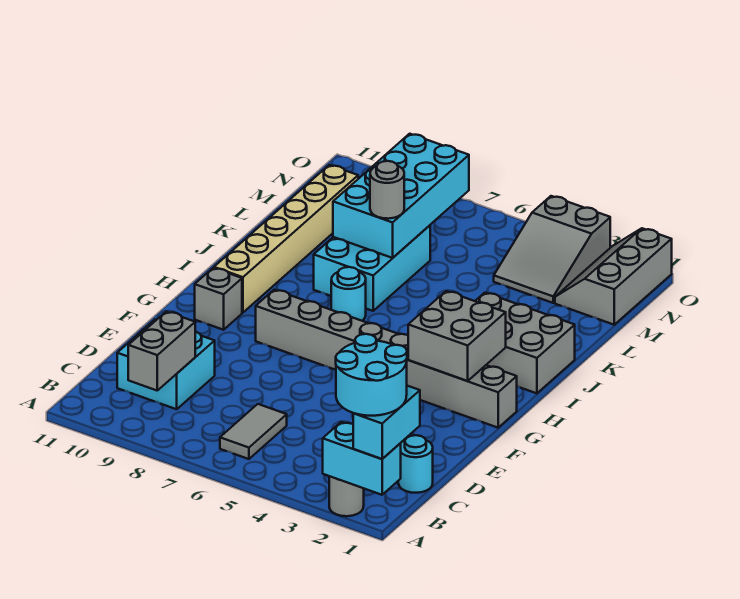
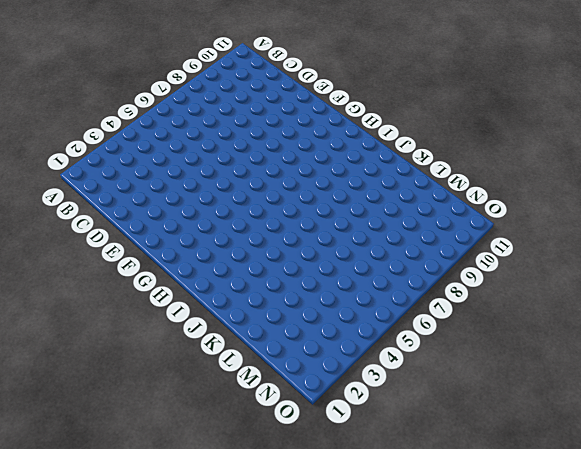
none -> grey 1x1 round brick [329,476,364,516]
none -> grey 1x2 tile [220,404,287,459]
none -> cyan 1x1 round brick [398,435,433,493]

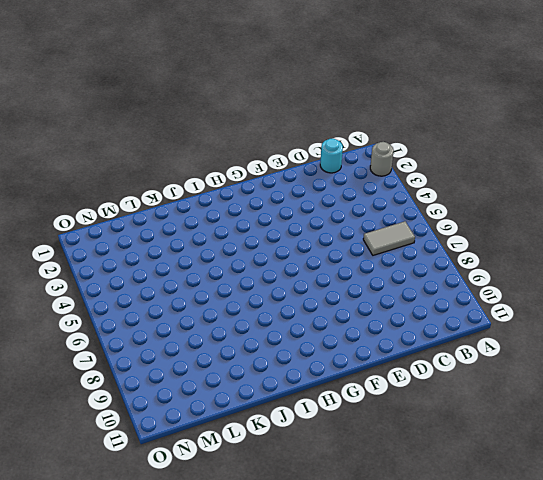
none -> cyan 2x2 brick [117,319,215,409]
none -> grey 1x8 brick [256,290,517,428]
none -> grey 1x1 brick [195,268,242,330]

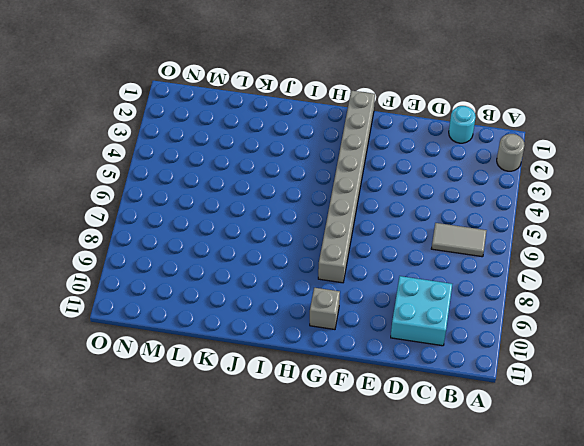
none -> tan 1x6 brick [214,165,358,313]
none -> grey 2x3 brick [476,293,575,393]
none -> cyan 1x1 round brick [331,267,366,321]

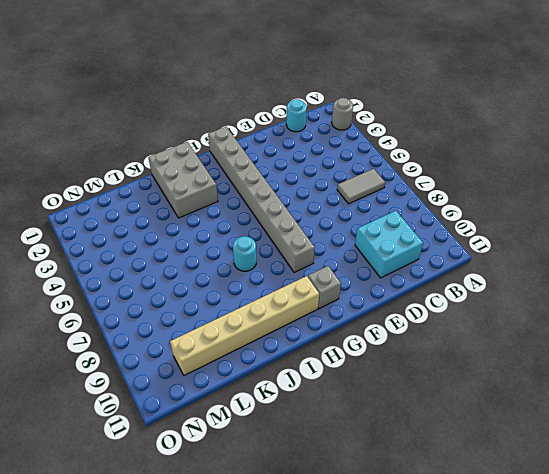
none -> cyan 2x3 brick [314,225,430,311]
none -> grey 2x3 slope [555,228,672,325]
none -> grey 2x3 slope [494,196,610,303]

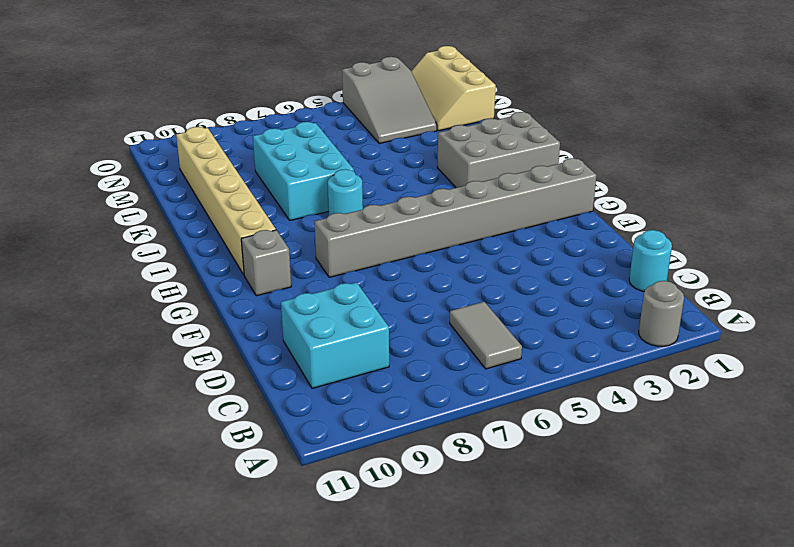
tan 2x3 slope [411,46,496,131] -> grey 2x3 slope [555,228,672,325]
none -> cyan 1x2 brick [323,422,401,495]
none -> grey 1x2 brick [128,312,195,390]
none -> grey 2x2 brick [408,291,506,381]

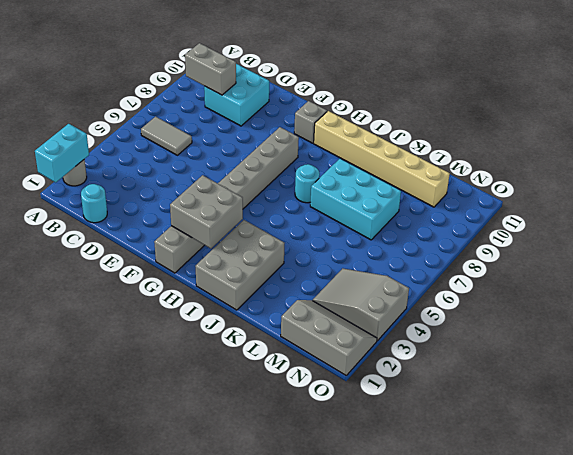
none -> cyan 2x4 brick [333,134,469,258]
none -> cyan 1x2 brick [353,386,420,459]
none -> grey 1x1 round brick [370,161,404,219]

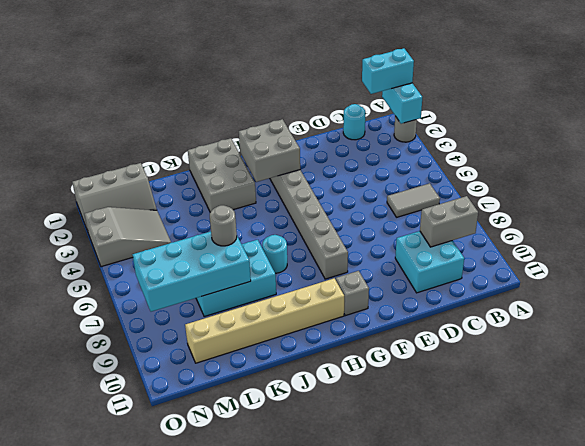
none -> cyan 2x2 round brick [336,334,407,416]

